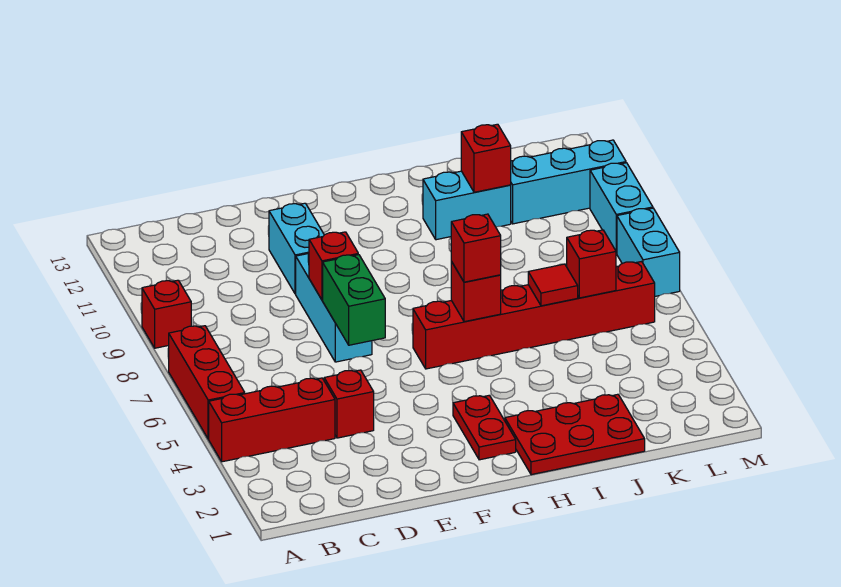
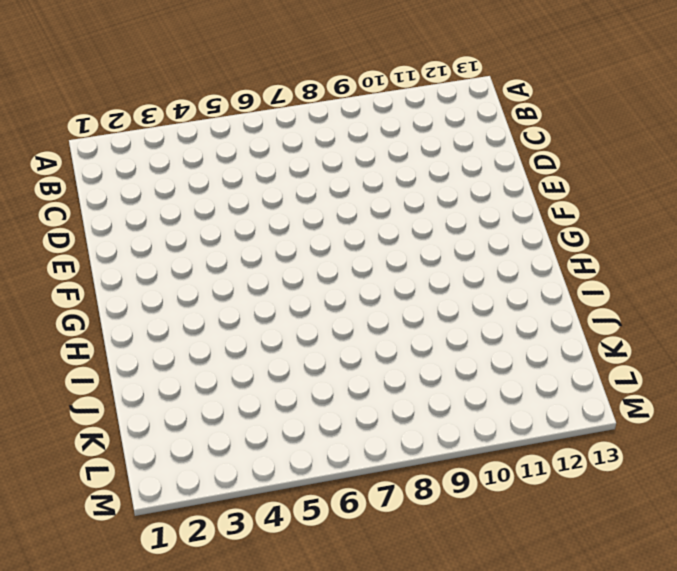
none -> red 1x3 brick [209,378,335,462]
none -> red 1x3 brick [169,326,245,439]
none -> red 1x1 brick [142,280,191,348]

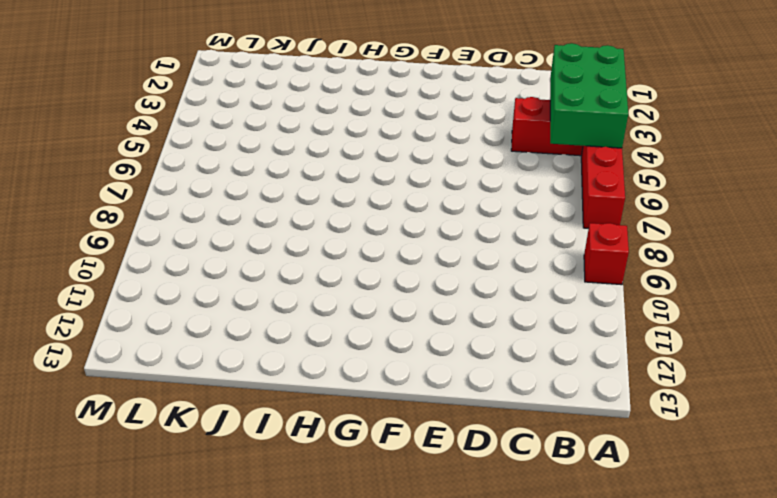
green 2x3 brick [550,43,628,148] -> none
none -> red 1x1 brick [324,370,374,438]
none -> cyan 1x3 brick [296,253,372,362]
none -> cyan 1x2 brick [269,203,324,294]

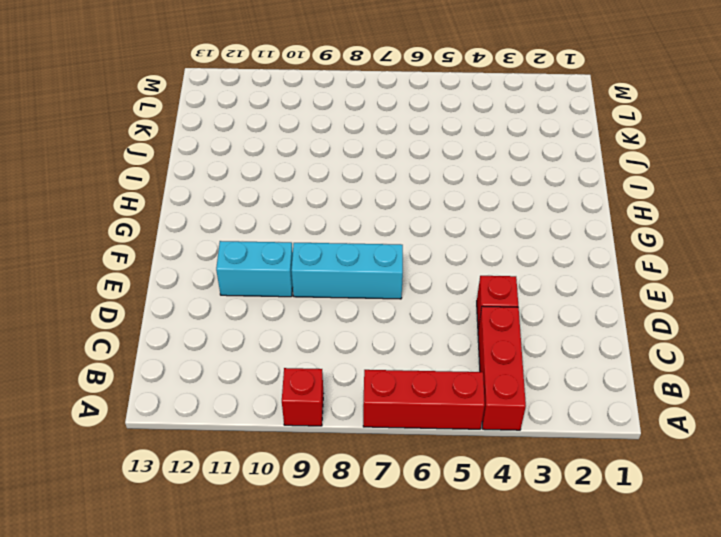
none -> red 1x2 plate [453,395,516,460]
none -> red 1x6 brick [413,261,655,369]
none -> red 2x3 plate [505,394,645,475]

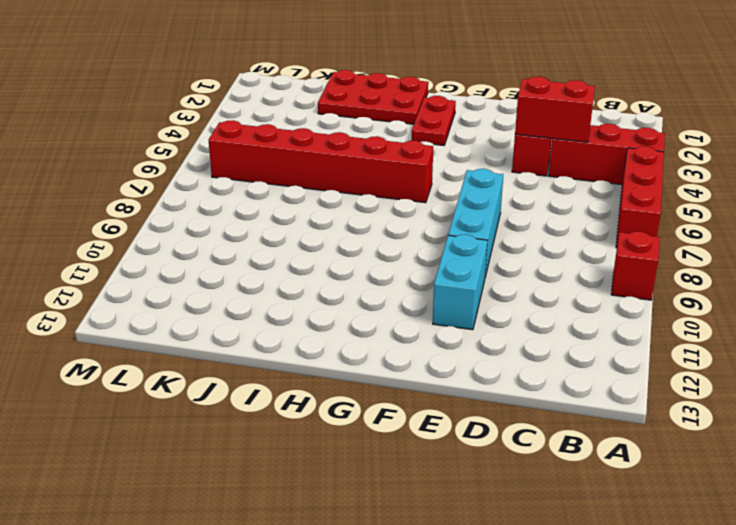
red 1x2 brick [515,76,595,142] -> none
none -> cyan 1x2 brick [423,171,511,240]
none -> cyan 1x3 brick [511,140,626,224]
none -> cyan 1x2 brick [617,208,680,296]

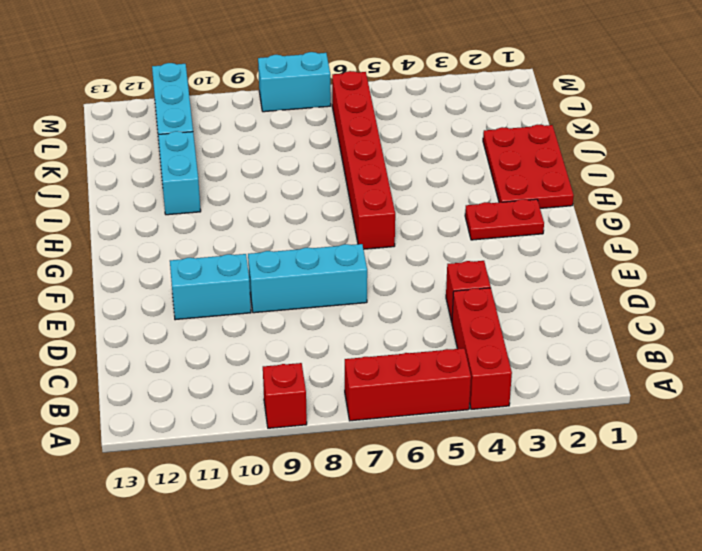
none -> cyan 1x2 brick [590,163,653,253]
none -> green 1x2 brick [323,255,385,345]
none -> red 1x1 brick [309,232,358,300]

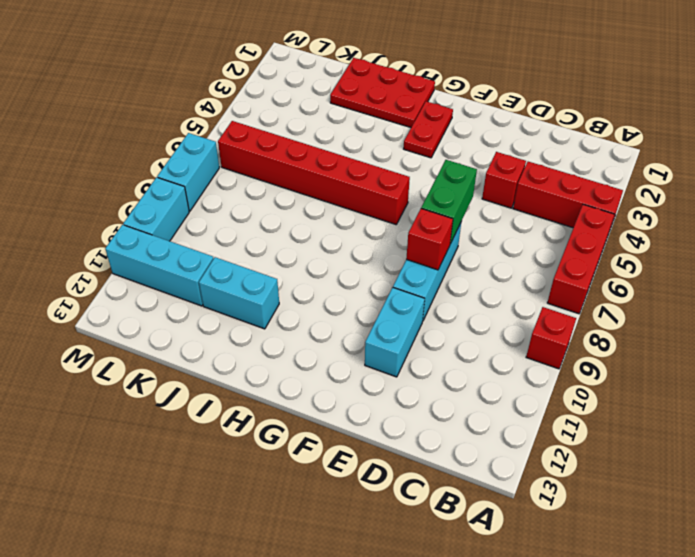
none -> red 1x1 brick [451,262,501,322]
none -> red 1x1 tile [528,264,578,306]
none -> red 1x1 brick [461,124,511,192]

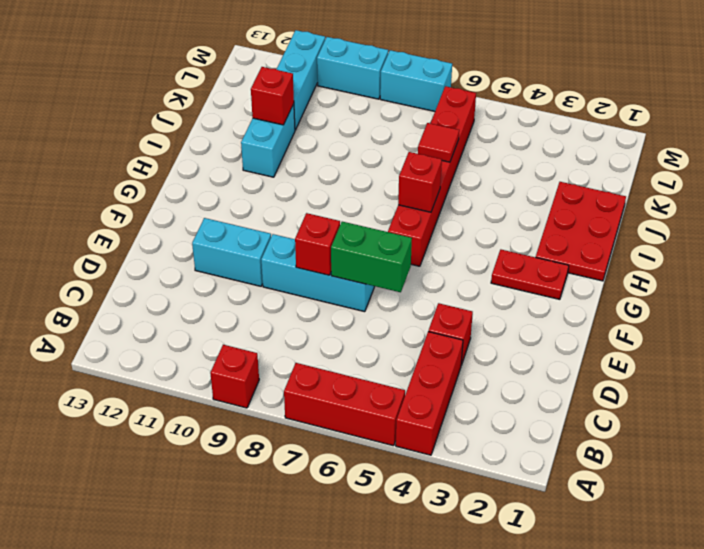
none -> red 1x1 brick [567,230,616,298]
none -> red 1x1 brick [451,214,501,282]

